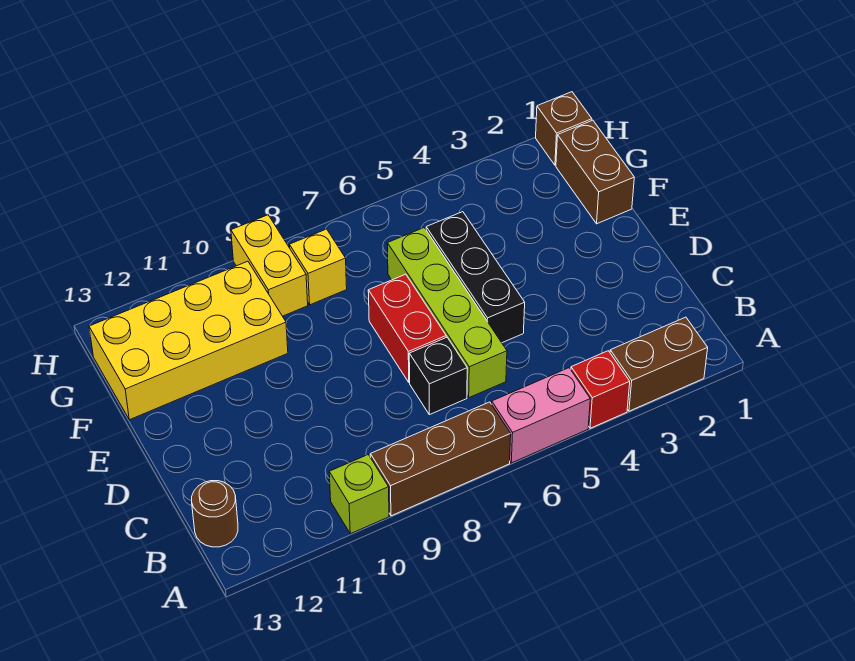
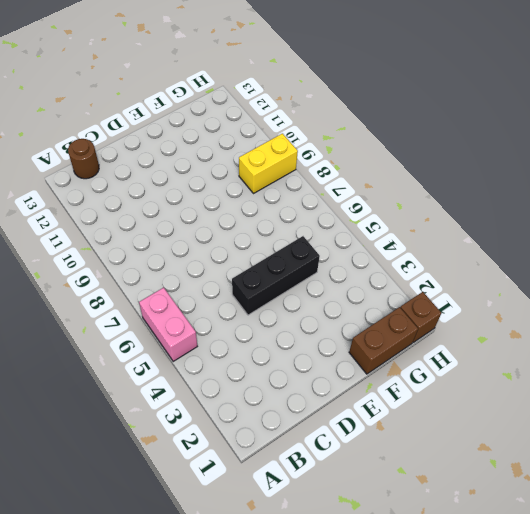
none -> brown 1x2 brick [610,317,708,411]
none -> red 1x1 brick [571,351,630,428]
none -> brown 1x3 brick [370,402,511,516]

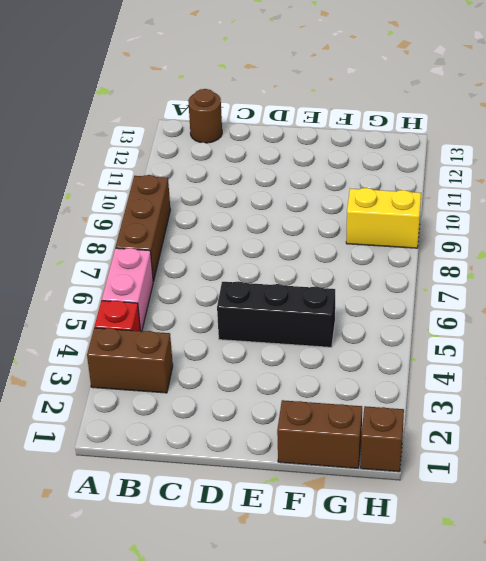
brown 1x2 brick [87,328,173,393] -> brown 1x2 brick turned to [610,317,708,411]
none -> lime 1x1 brick [329,455,389,534]
none -> lime 1x4 brick [387,228,507,398]
none -> black 1x1 brick [409,337,467,415]

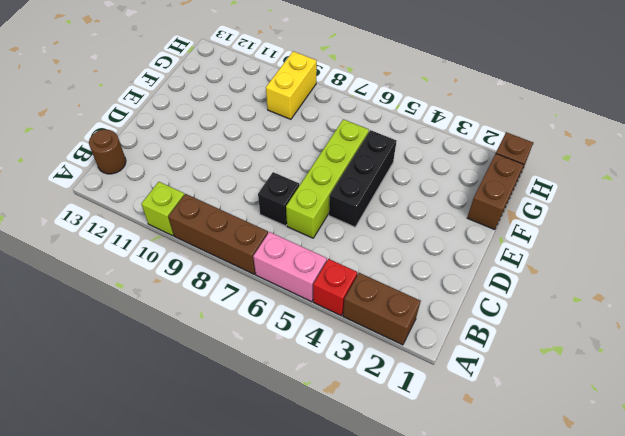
none -> red 1x2 brick [368,274,446,382]
none -> yellow 2x4 brick [89,261,288,420]
none -> yellow 1x1 brick [290,229,347,305]

